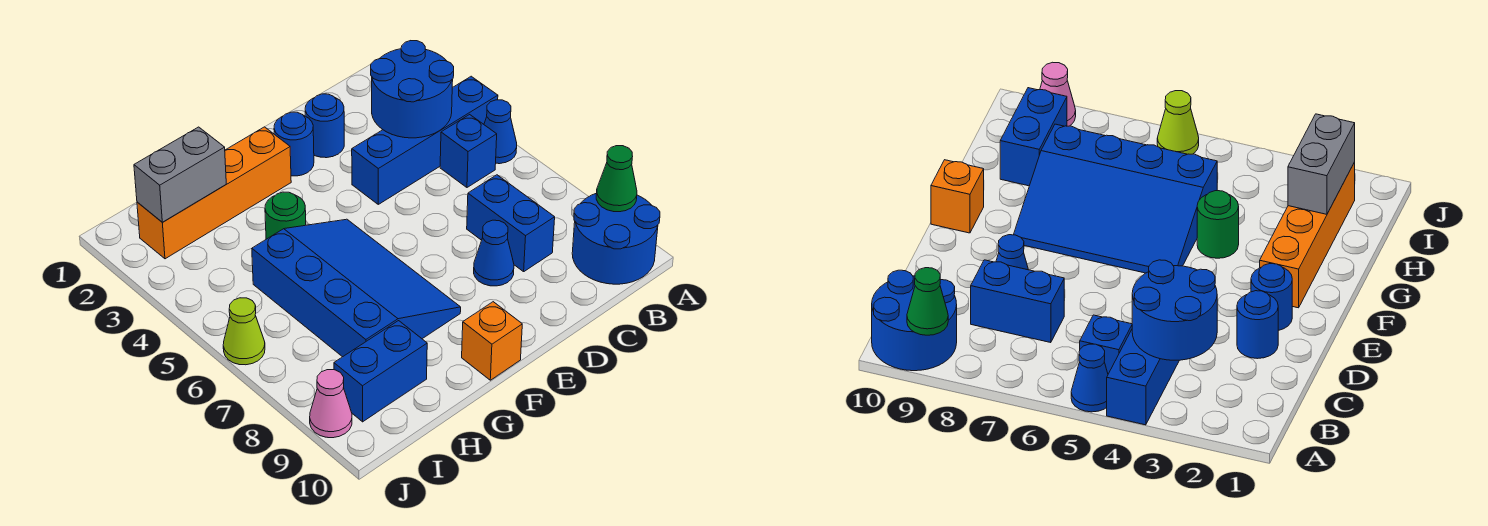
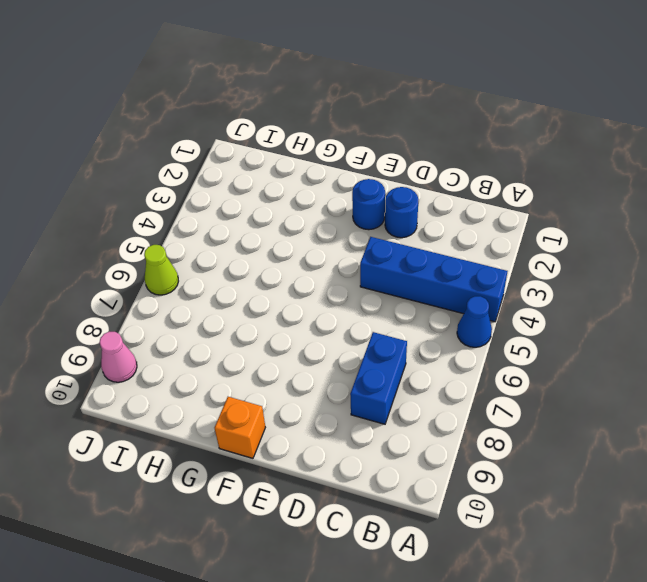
none -> blue 2x2 round brick [572,194,660,284]
none -> blue 1x1 brick [440,115,497,187]
none -> blue 1x1 cone [474,220,514,286]

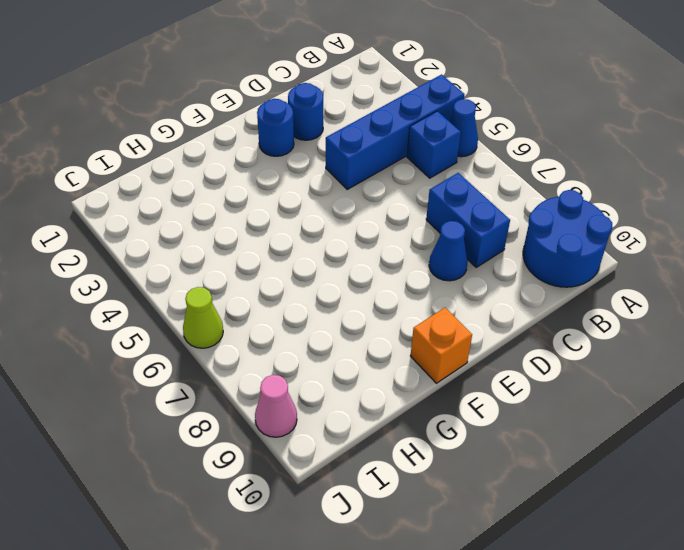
none -> orange 1x4 brick [137,127,291,259]
none -> blue 3x4 slope [252,219,461,357]
none -> green 1x1 round brick [265,192,306,239]

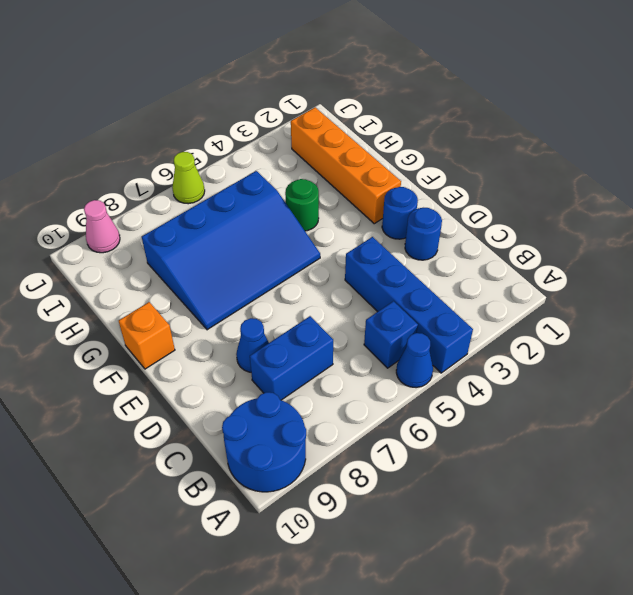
none -> blue 1x2 brick [334,321,427,422]
none -> green 1x1 cone [596,146,637,212]
none -> blue 2x2 round brick [371,41,454,138]

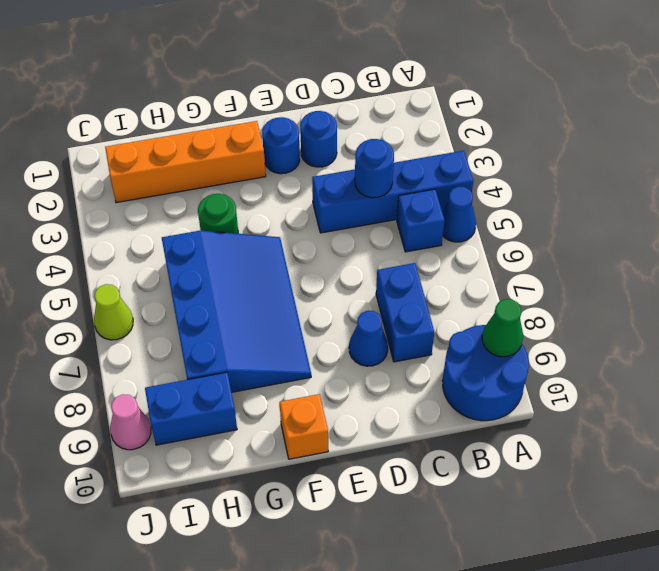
blue 1x1 round brick [355,139,394,198] -> blue 2x2 round brick [371,41,454,138]
none -> grey 1x2 brick [134,127,226,222]

